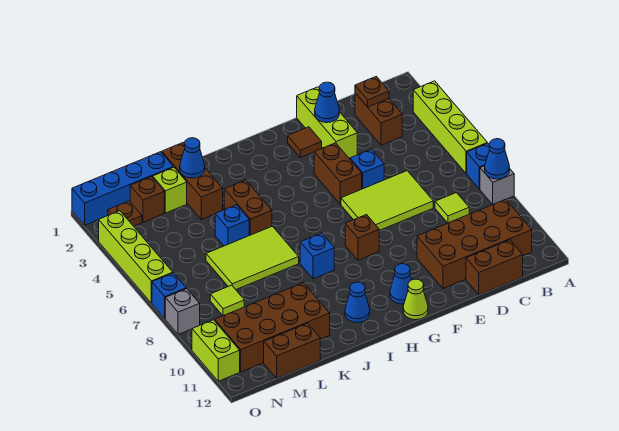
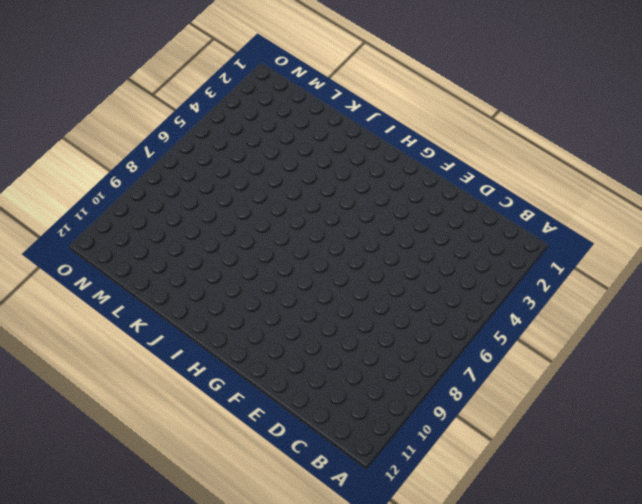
none -> lime 1x4 brick [413,81,487,174]
none -> blue 1x1 brick [467,143,490,189]
none -> grey 1x1 brick [480,166,514,204]
none -> brown 2x4 brick [417,199,532,289]

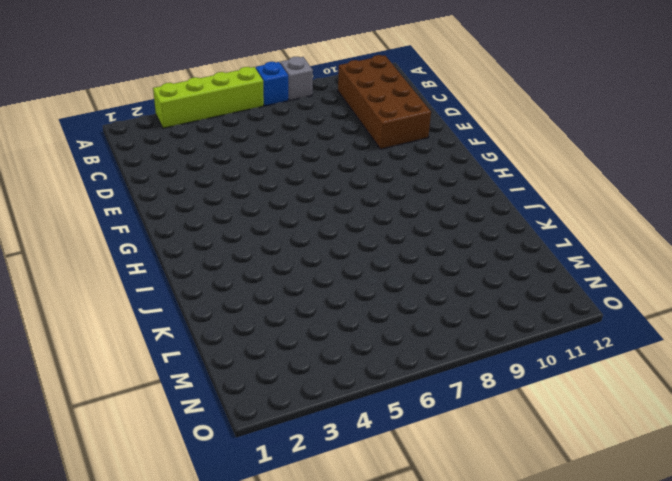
none -> brown 1x2 brick [355,93,402,145]
none -> lime 1x1 tile [435,193,469,223]
none -> brown 1x2 brick [466,240,523,295]
none -> lime 2x3 tile [341,171,433,230]

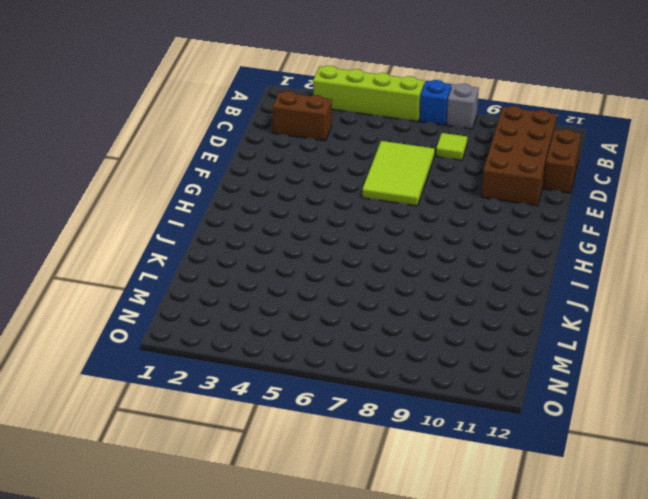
none -> lime 1x3 brick [297,87,357,158]
none -> blue 1x1 brick [350,149,384,189]
none -> brown 1x1 tile [288,127,322,157]
none -> brown 1x2 brick [314,143,362,204]

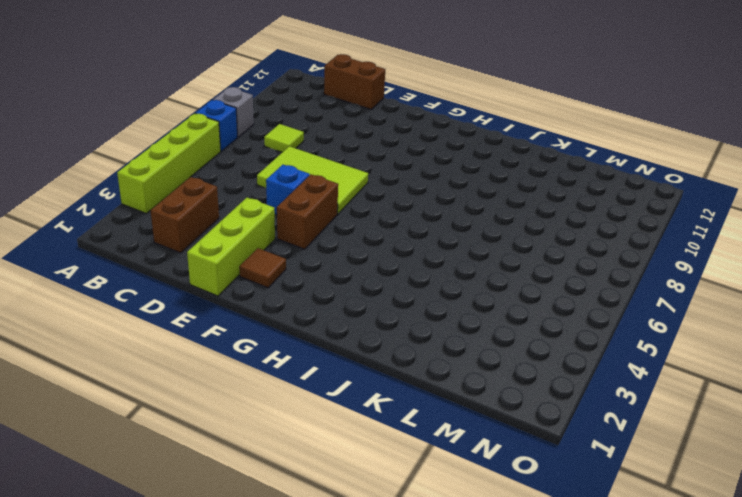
none -> brown 2x4 brick [417,199,532,289]
none -> brown 1x1 brick [345,215,379,260]
none -> blue 1x1 cone [390,264,411,304]
none -> lime 1x1 cone [403,279,428,320]

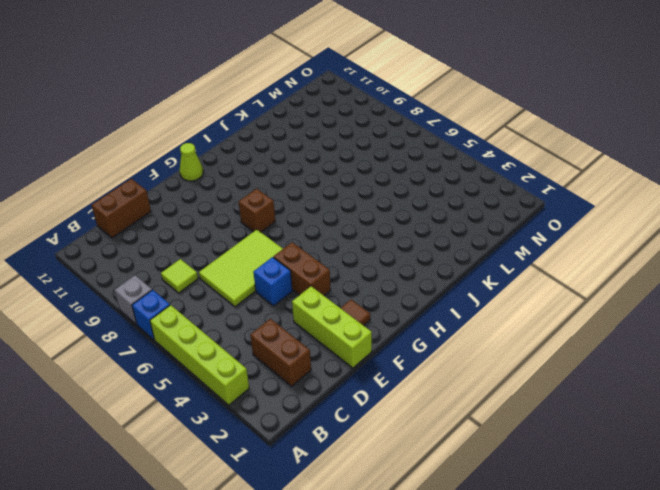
none -> brown 2x4 brick [417,199,532,289]
none -> blue 1x1 cone [390,264,411,304]
none -> blue 1x1 brick [300,233,334,279]
none -> blue 1x1 cone [345,282,370,323]

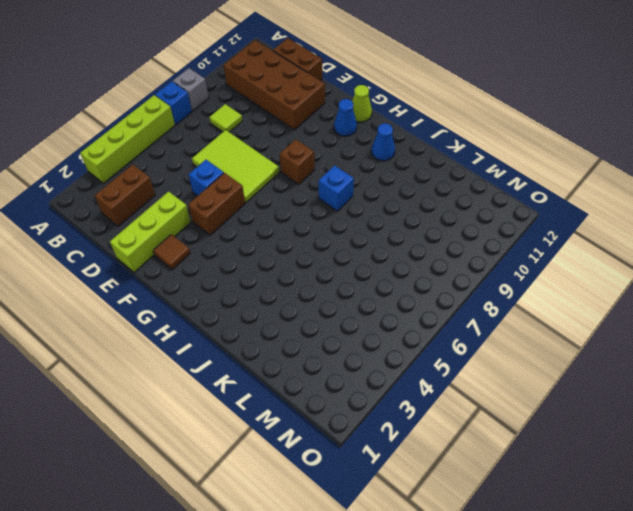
none -> brown 1x2 brick [224,180,272,235]
none -> lime 2x3 tile [206,226,299,289]
none -> brown 1x3 brick [162,143,223,219]
none -> blue 1x1 brick [215,205,249,246]

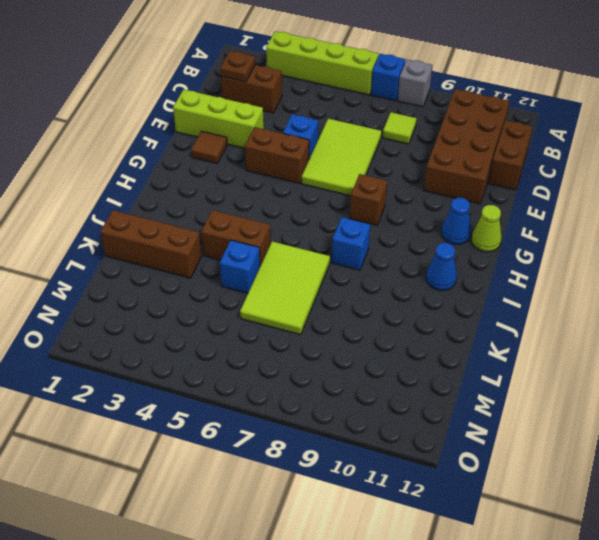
none -> brown 2x4 brick [215,283,330,372]
none -> blue 1x4 brick [72,152,173,225]
none -> lime 1x1 brick [153,167,187,213]
none -> brown 1x2 brick [264,323,320,378]

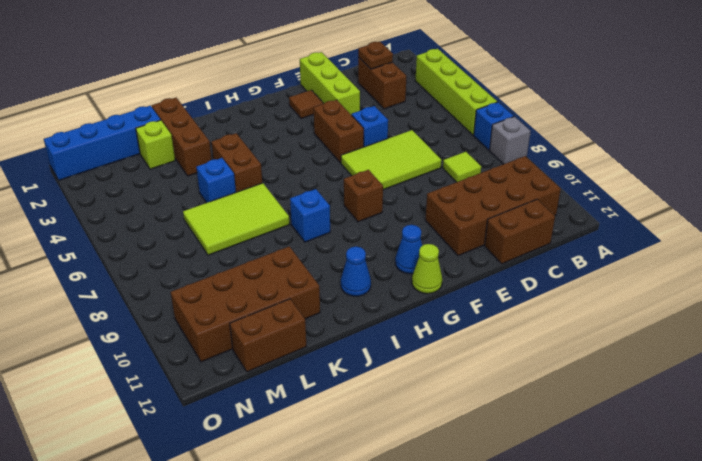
none -> brown 1x1 brick [130,177,164,222]
none -> lime 1x1 tile [210,285,244,316]
none -> brown 1x1 plate [108,201,142,226]
none -> lime 1x4 brick [99,211,173,303]

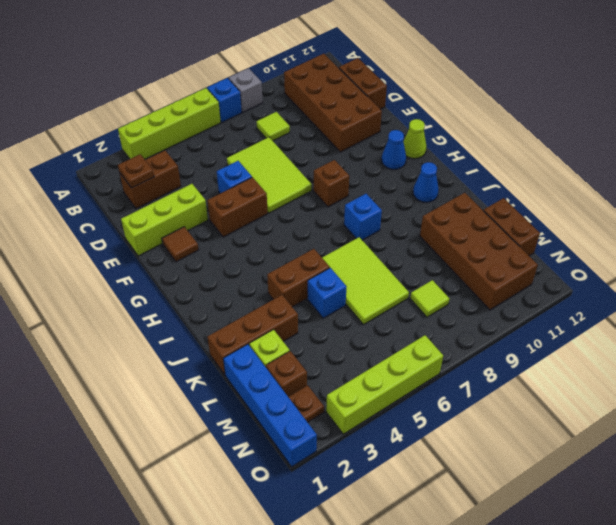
none -> blue 1x1 brick [152,273,186,319]
none -> grey 1x1 brick [165,289,200,334]
none -> lime 1x2 brick [192,320,240,381]
none -> blue 1x1 cone [485,139,510,179]

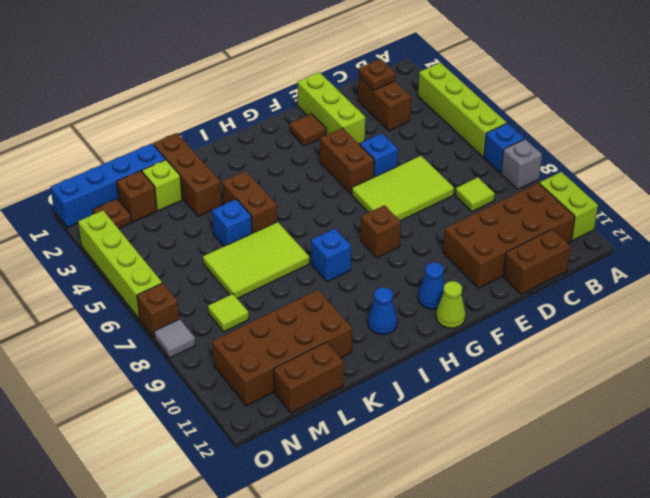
lime 1x2 brick [539,172,598,241] -> lime 1x2 brick moved to [192,320,240,381]
brown 1x1 brick [137,283,179,338] -> blue 1x1 brick [152,273,186,319]
grey 1x1 tile [154,319,196,358] -> grey 1x1 brick [165,289,200,334]
none -> blue 1x1 cone [485,139,510,179]
none -> blue 1x1 cone [315,82,339,123]
none -> blue 1x1 cone [180,138,205,178]

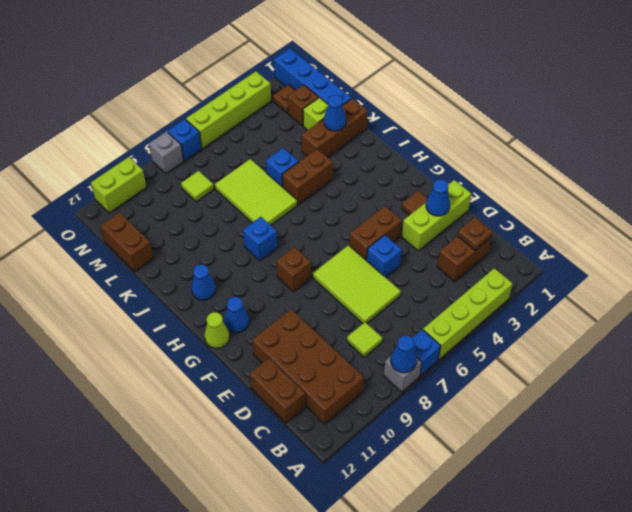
none -> brown 2x4 brick [215,283,330,372]

